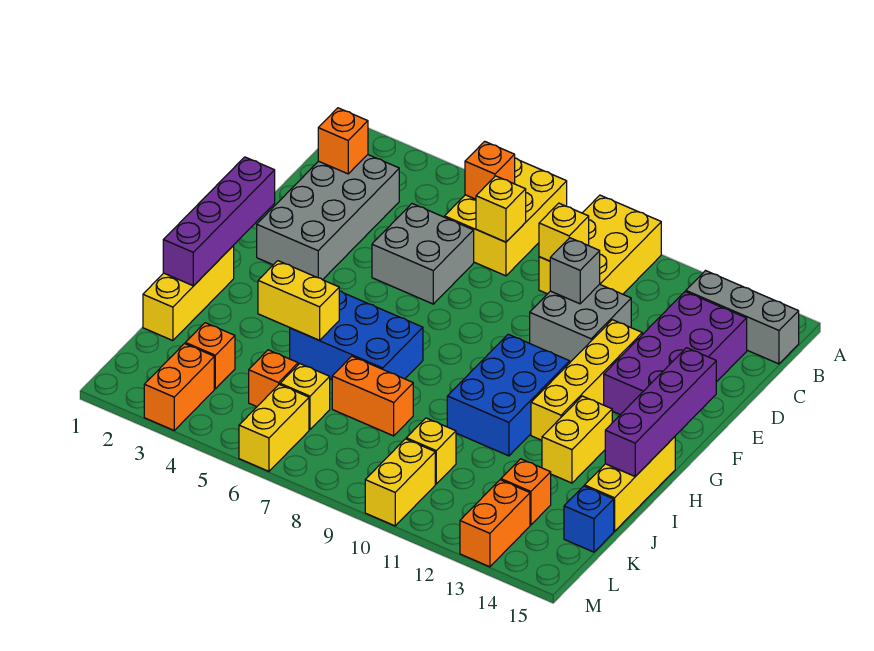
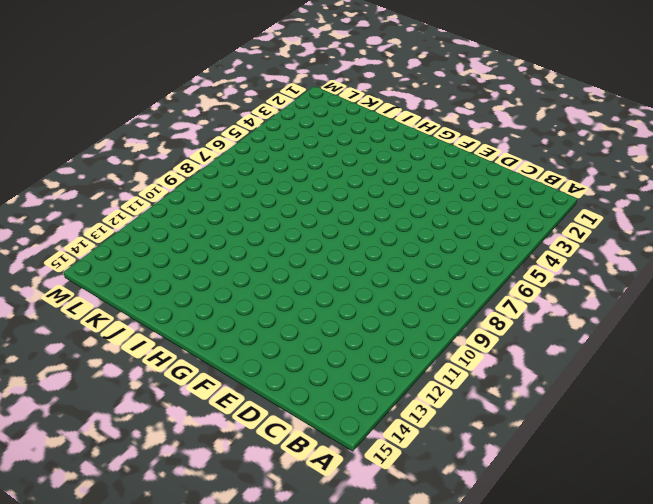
none -> yellow 2x3 brick [444,158,567,276]
none -> yellow 2x3 brick [539,195,661,294]
none -> grey 1x3 brick [686,271,799,364]
none -> grey 2x4 brick [257,155,399,280]

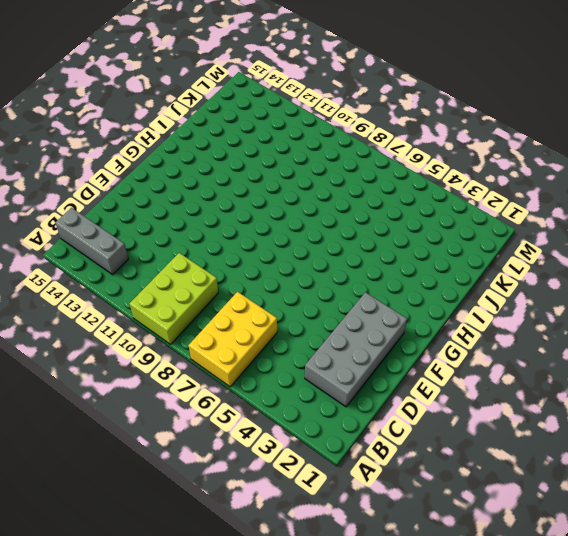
lime 2x3 brick [130,253,218,344] -> yellow 2x3 brick [539,195,661,294]
none -> purple 2x4 brick [604,292,747,415]
none -> grey 2x2 brick [372,204,474,304]
none -> grey 2x2 brick [530,284,631,362]
none -> yellow 1x4 brick [531,320,642,440]

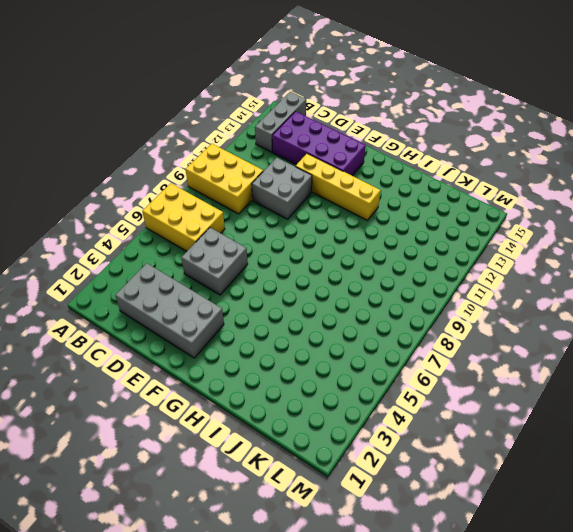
none -> blue 2x3 brick [447,334,570,456]
none -> yellow 1x3 brick [143,246,234,341]
none -> blue 2x3 brick [290,291,423,379]
none -> yellow 1x2 brick [542,396,612,483]

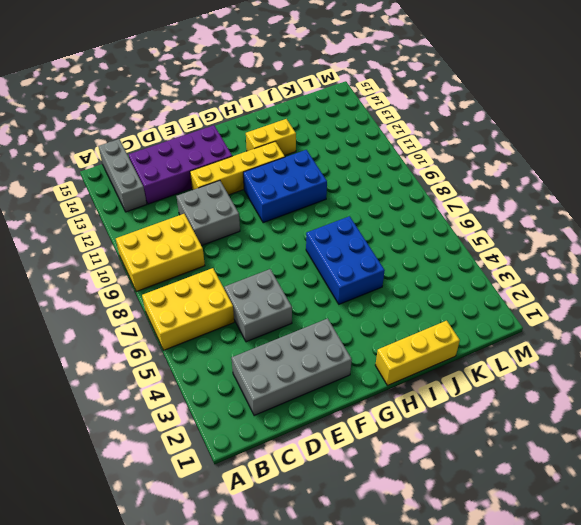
none -> yellow 1x3 brick [585,437,675,531]
none -> orange 1x2 brick [332,356,413,436]
none -> orange 1x1 brick [185,323,235,389]
none -> orange 1x1 brick [249,350,298,407]

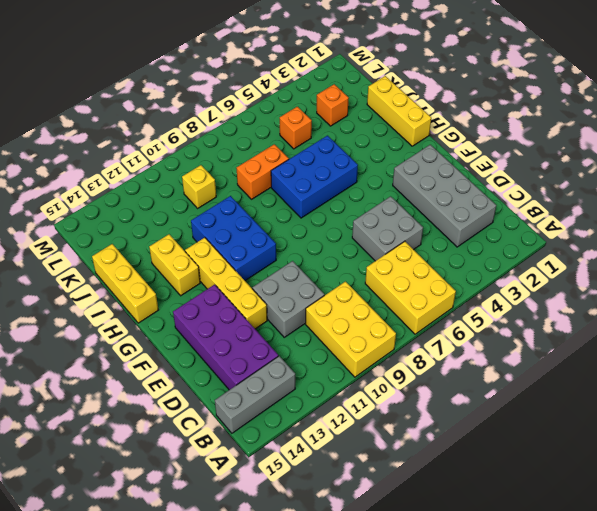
none -> yellow 1x1 brick [280,364,330,429]
none -> orange 1x1 brick [501,459,551,525]
none -> blue 1x1 brick [564,486,614,552]
none -> orange 1x2 brick [144,344,214,430]

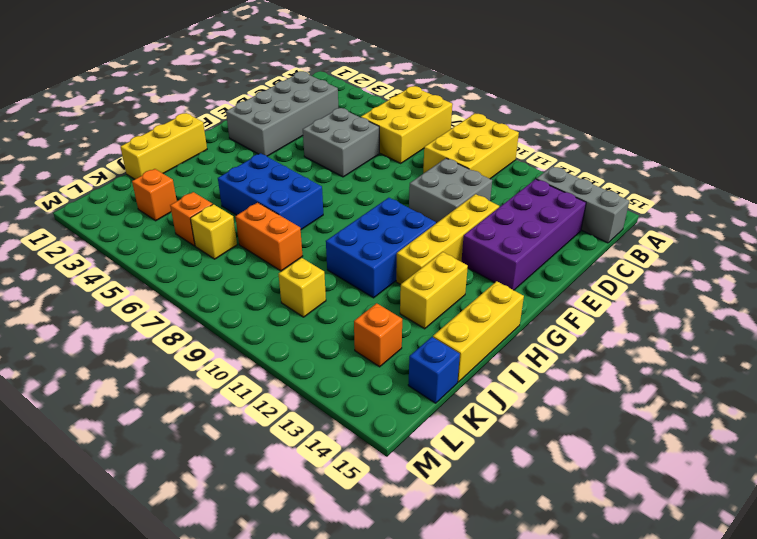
none -> orange 1x2 brick [144,344,214,430]
none -> yellow 1x2 brick [239,384,309,471]
none -> yellow 1x2 brick [365,439,435,526]
none -> orange 1x2 brick [460,480,530,567]

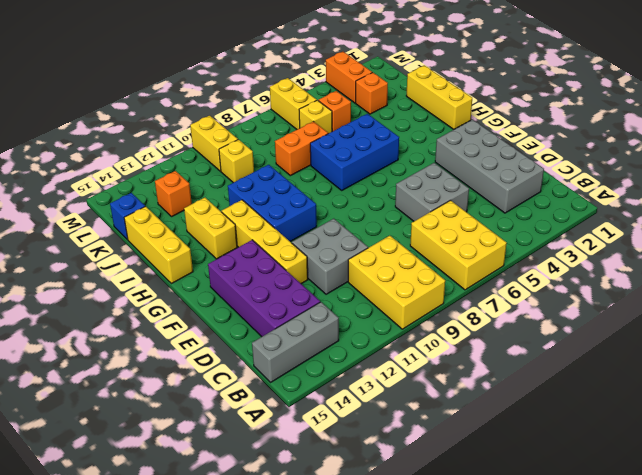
none -> orange 1x2 brick [460,480,530,567]
none -> orange 1x1 brick [465,141,515,199]
none -> orange 1x1 brick [318,108,368,174]
none -> yellow 1x1 brick [476,176,526,242]

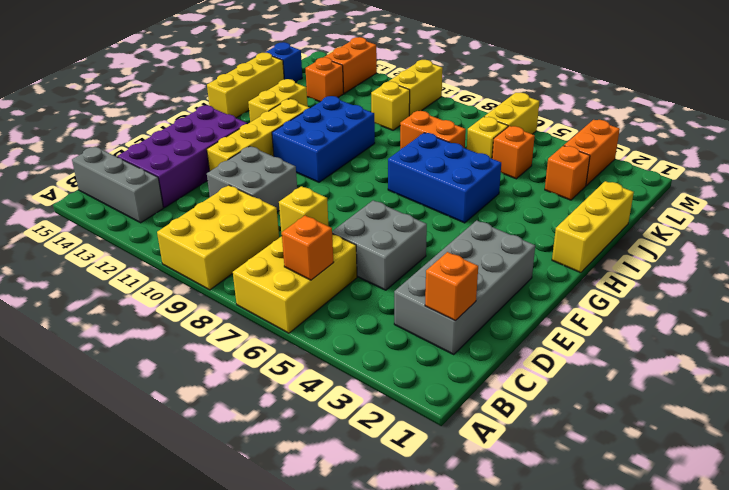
none -> yellow 1x1 brick [539,203,589,261]
none -> grey 1x1 brick [550,238,600,304]
none -> purple 1x4 brick [163,157,275,286]
none -> purple 1x4 brick [605,348,716,476]

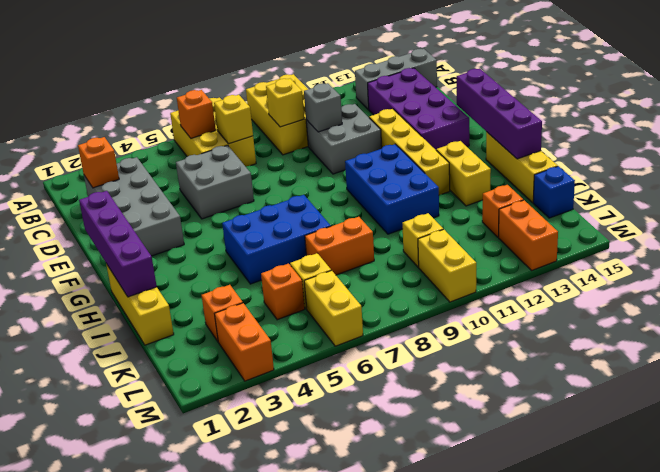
none -> yellow 1x2 brick [258,261,339,340]

